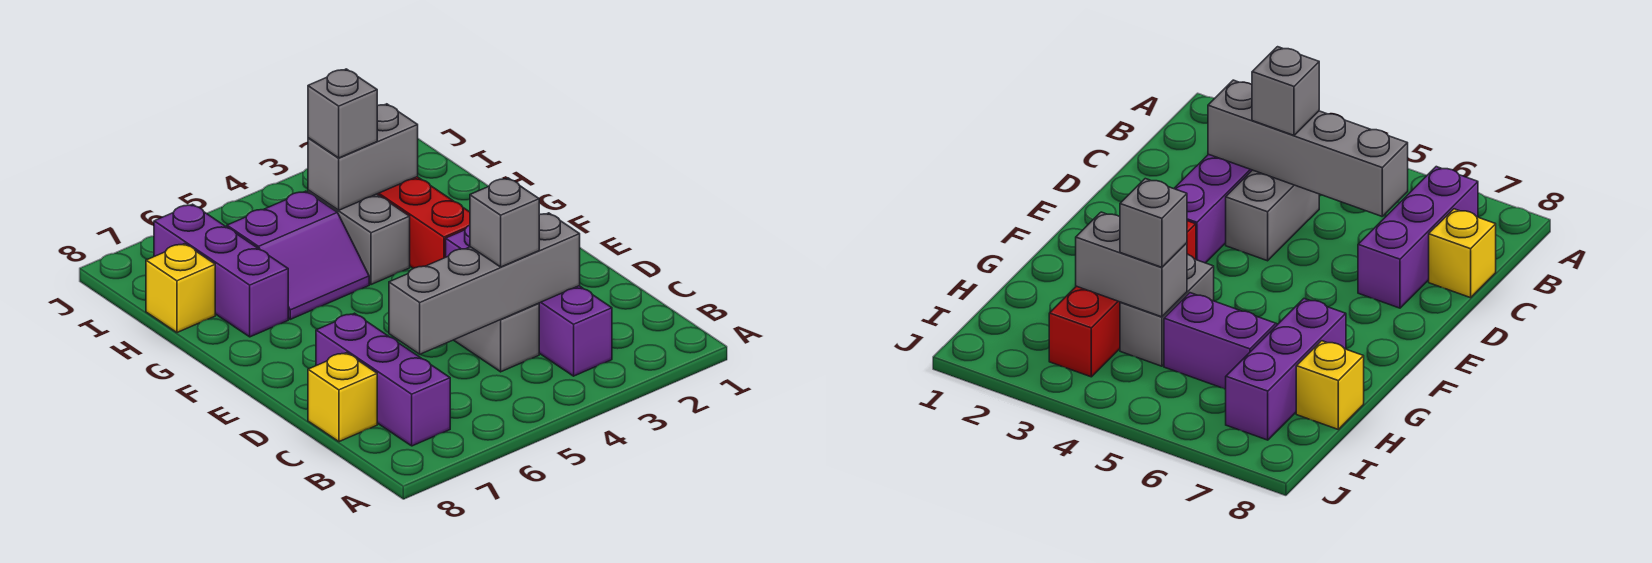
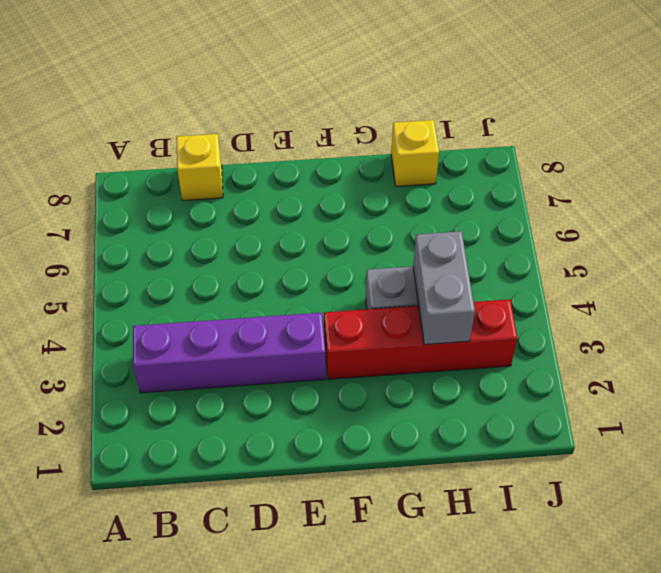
none -> purple 1x3 brick [316,313,450,446]
none -> grey 1x2 brick [454,303,539,372]
none -> purple 2x2 slope [227,191,369,319]

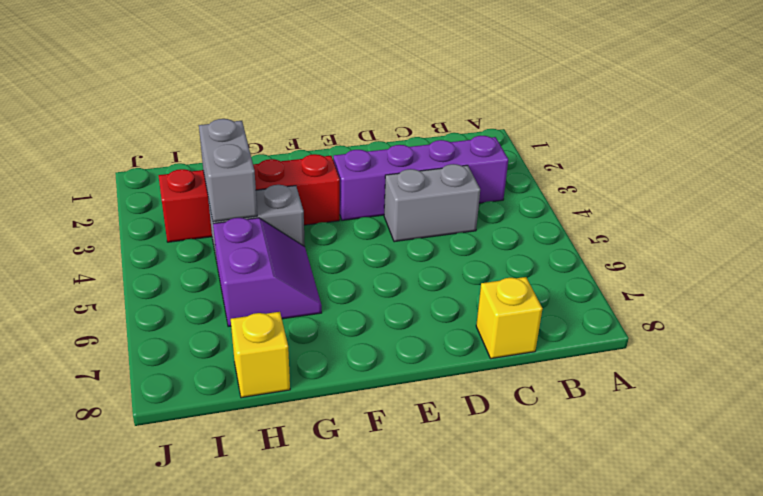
none -> purple 1x3 brick [316,313,450,446]
none -> purple 1x3 brick [154,204,288,337]
none -> grey 1x4 brick [389,213,580,354]

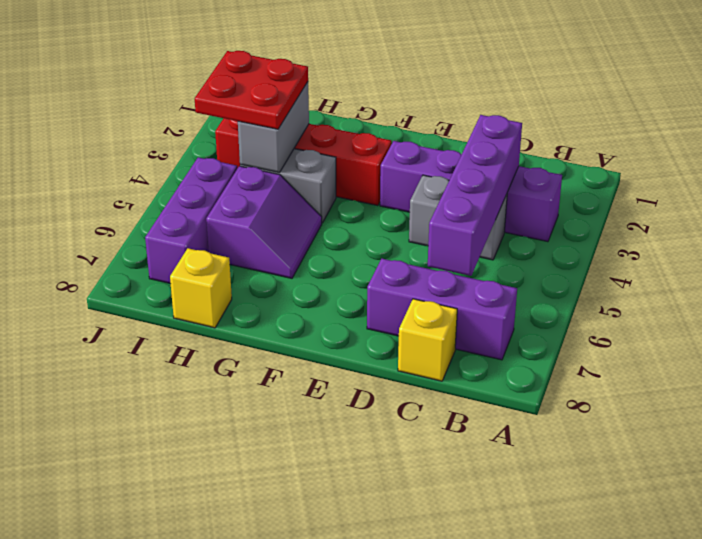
purple 1x4 brick [428,115,522,276] -> grey 1x4 brick [389,213,580,354]
red 2x2 plate [195,51,308,129] -> grey 1x1 brick [308,69,377,158]
purple 1x3 brick [145,157,237,283] -> purple 1x3 brick turned to [154,204,288,337]
none -> grey 1x1 brick [470,178,539,267]

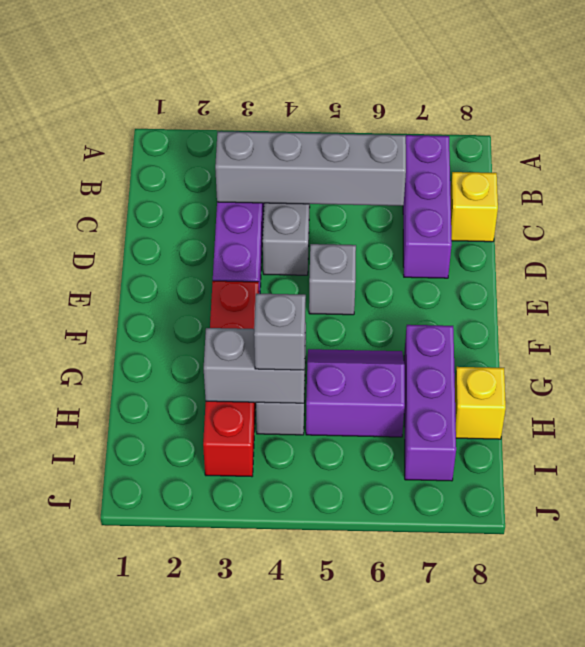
grey 1x1 brick [309,244,356,315] -> grey 1x1 brick moved to [470,178,539,267]

